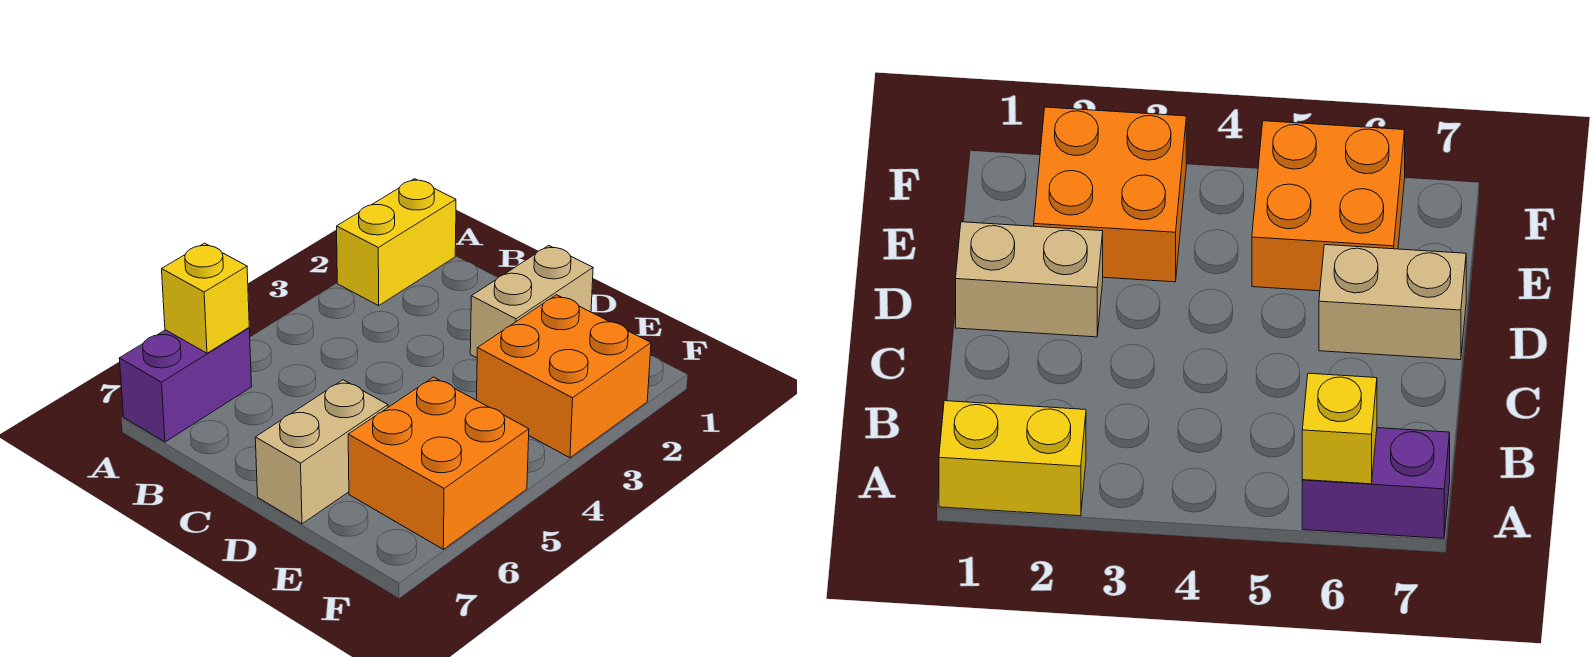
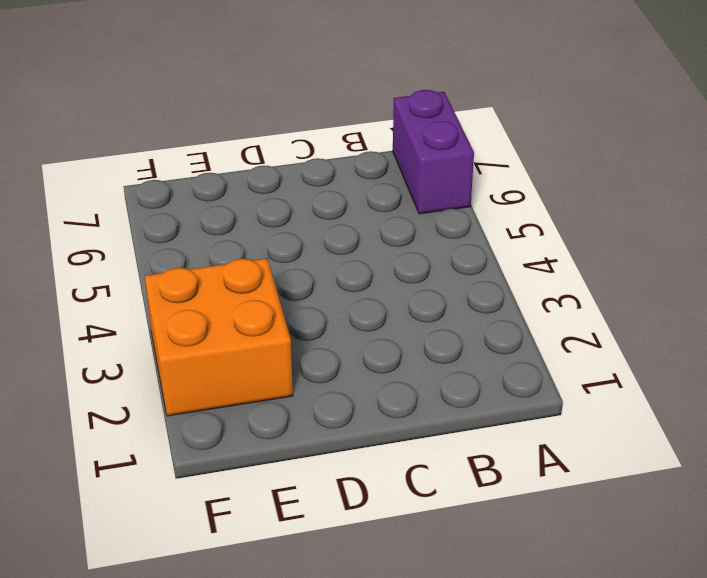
none -> yellow 1x2 brick [337,179,456,306]
none -> tan 1x2 brick [470,245,593,358]

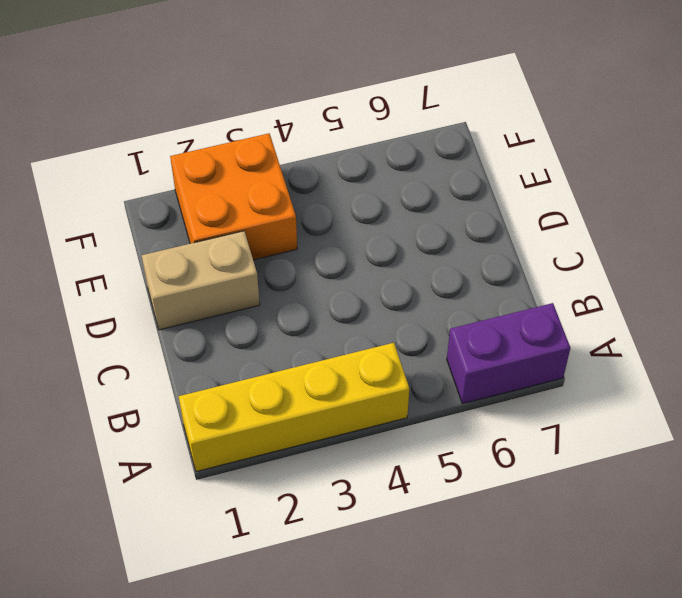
yellow 1x4 brick [178,343,409,472] -> yellow 1x2 brick [337,179,456,306]
none -> tan 1x2 brick [255,380,388,524]
none -> orange 2x2 brick [348,377,529,549]

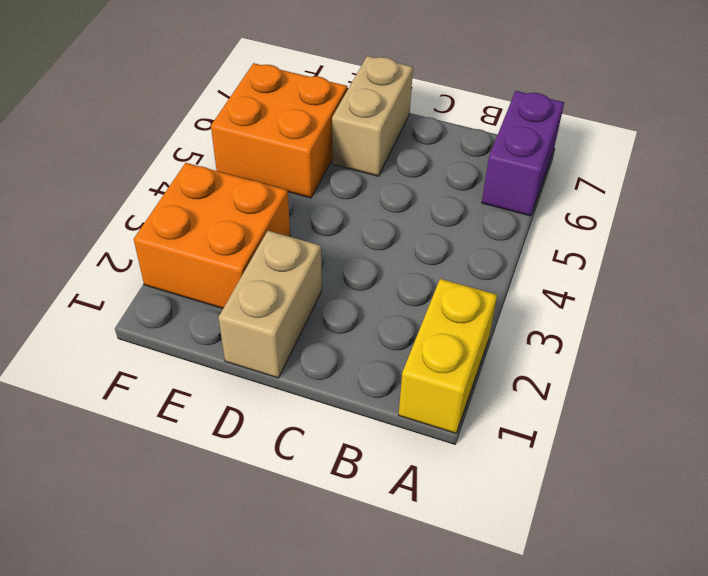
none -> yellow 1x1 brick [162,243,249,353]

